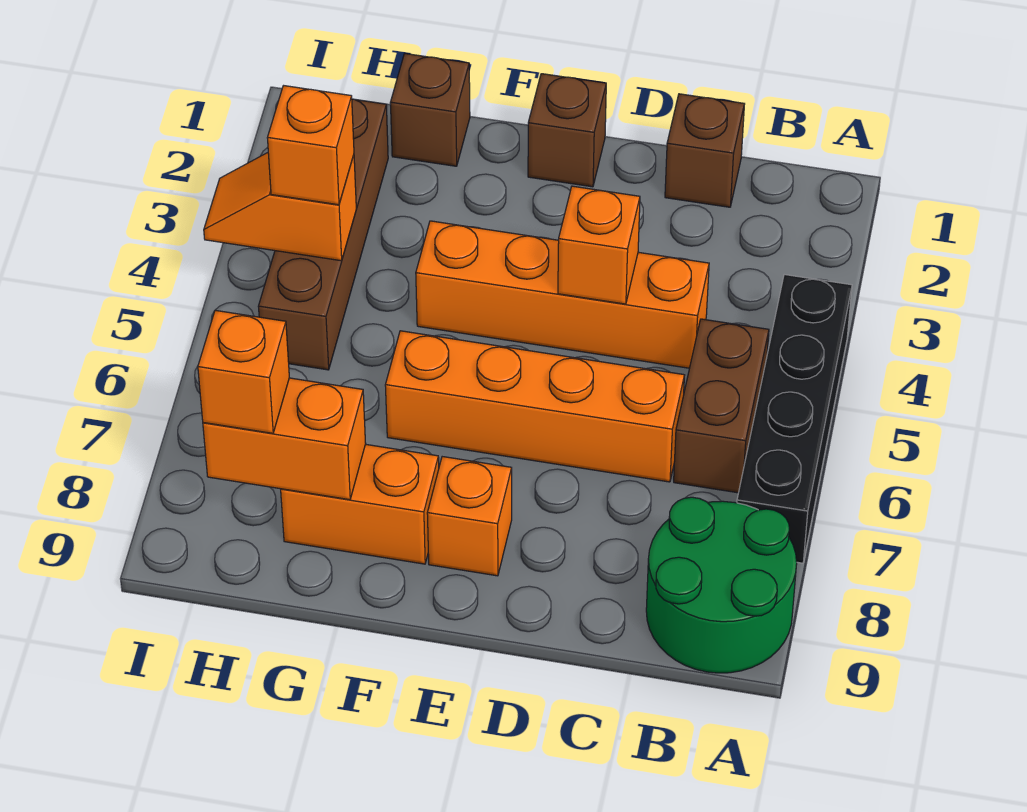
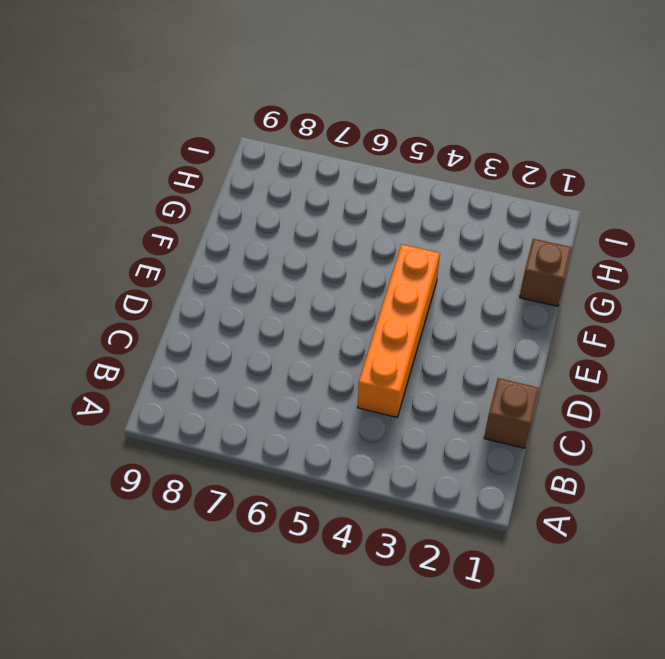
none -> black 1x4 brick [737,275,852,563]
none -> green 2x2 round brick [646,497,797,673]
none -> brown 1x2 brick [674,319,769,493]

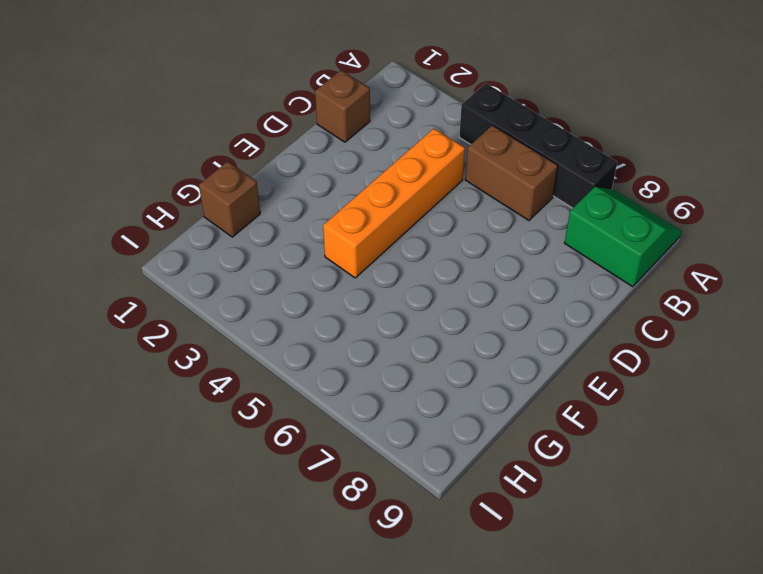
green 2x2 slope [565,187,681,287] -> green 2x2 round brick [646,497,797,673]
none -> orange 1x4 brick [385,331,684,482]
none -> brown 1x1 brick [528,74,606,187]
none -> orange 1x1 brick [427,457,512,576]

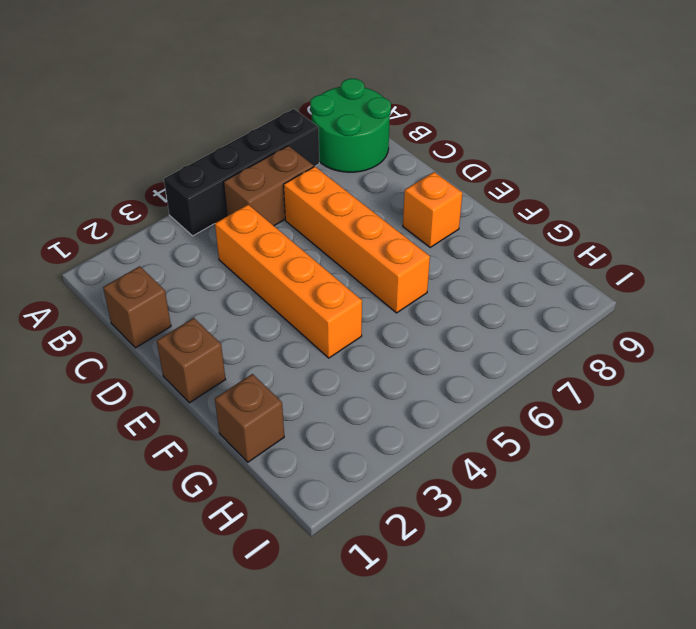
none -> orange 1x2 brick [281,444,439,564]
none -> brown 1x4 brick [258,99,388,370]
none -> orange 1x1 brick [558,186,640,304]

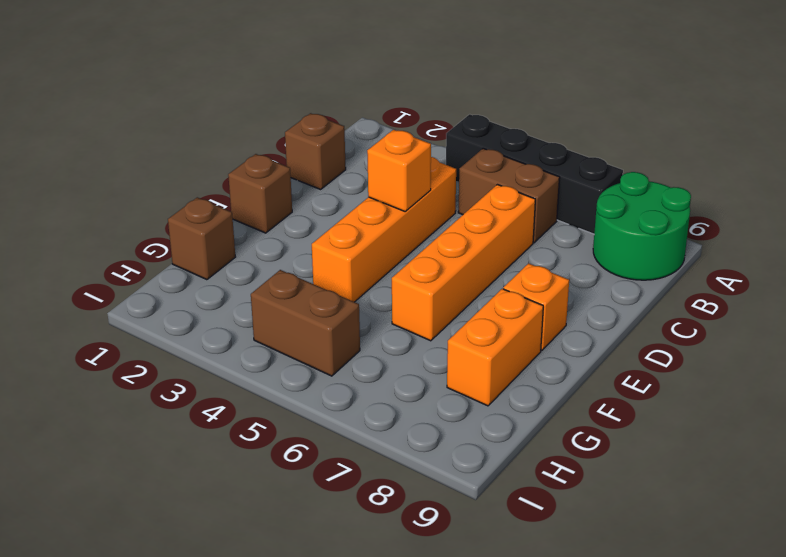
brown 1x2 brick [251,270,360,376] -> brown 1x4 brick [258,99,388,370]
none -> orange 1x2 brick [203,378,366,500]
none -> orange 1x2 slope [204,153,356,261]
none -> orange 1x1 brick [267,86,354,205]

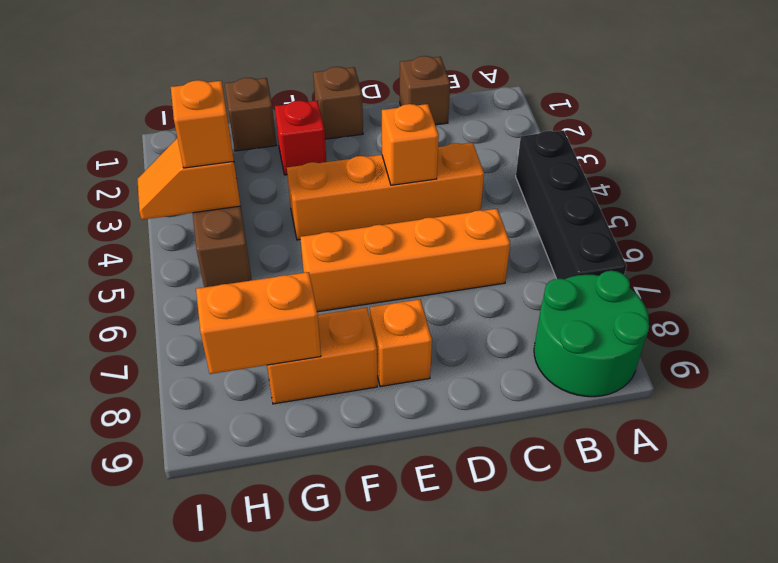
red 1x1 brick [275,101,326,175] -> none
none -> brown 1x2 brick [674,319,769,493]
none -> orange 1x1 brick [198,310,289,433]

